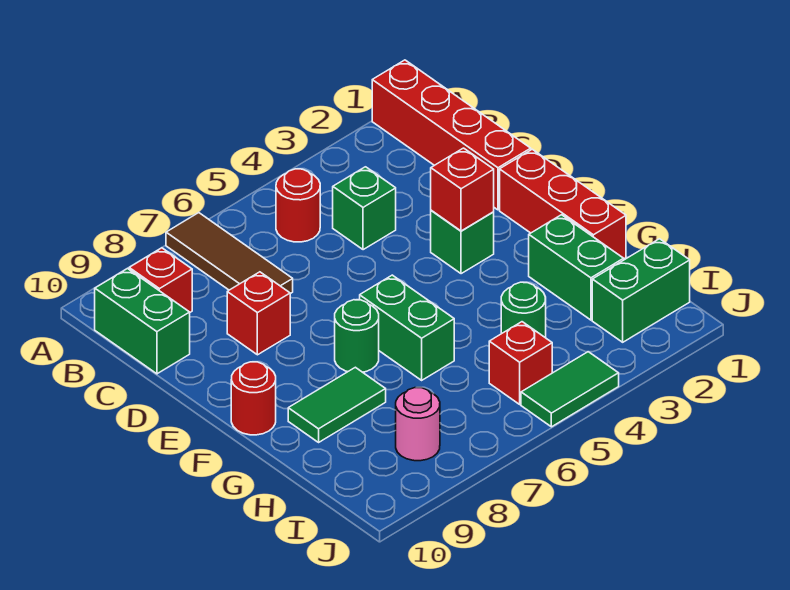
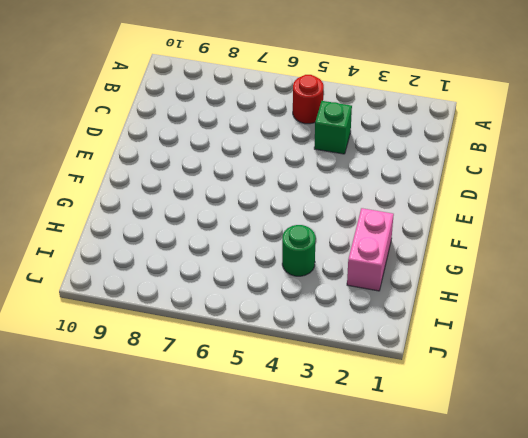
pink 1x2 brick [347,208,394,291] -> green 1x2 brick [529,215,624,320]
none -> red 1x4 brick [372,60,531,210]
none -> brown 1x3 tile [166,213,293,294]
none -> red 1x1 brick [129,248,192,312]

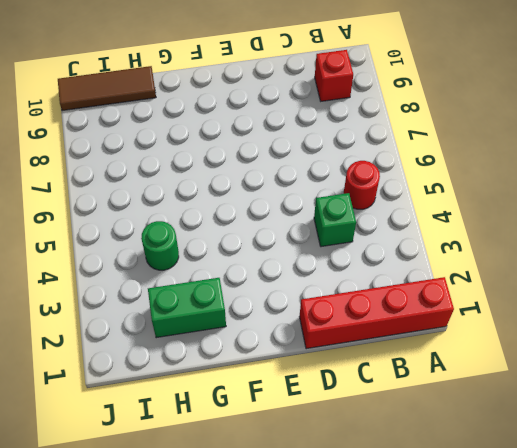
brown 1x3 tile [58,66,156,111] -> brown 1x3 tile moved to [166,213,293,294]
none -> green 1x2 brick [95,268,190,374]
none -> red 1x1 brick [227,272,290,355]
none -> red 1x3 brick [500,149,626,259]

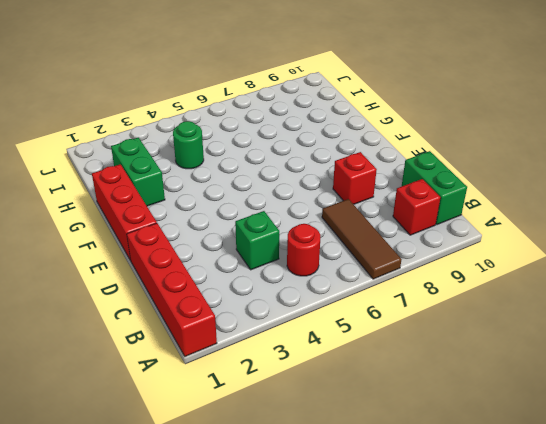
none -> green 1x1 brick [431,210,494,274]
none -> green 1x2 brick [360,275,454,380]
none -> green 1x1 round brick [335,300,379,372]

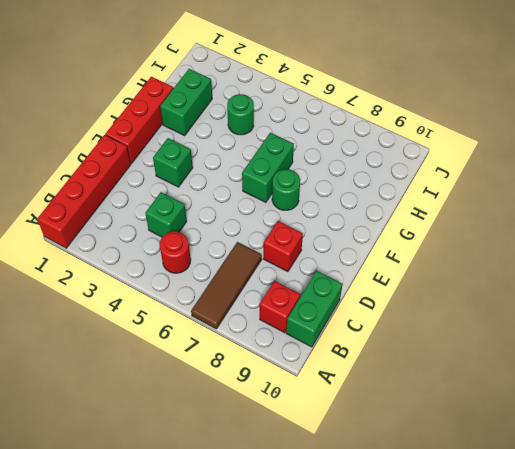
none -> red 1x1 round brick [231,362,276,435]
none -> green 1x2 tile [288,367,386,442]
none -> green 1x2 brick [592,239,690,342]

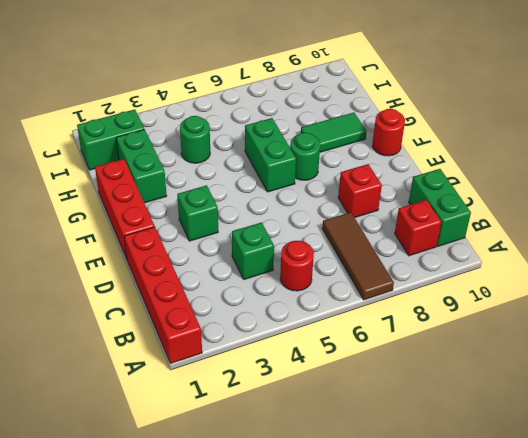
none -> red 1x1 brick [489,322,552,404]
none -> pink 1x1 round brick [396,388,440,461]
none -> green 1x2 tile [521,352,619,427]

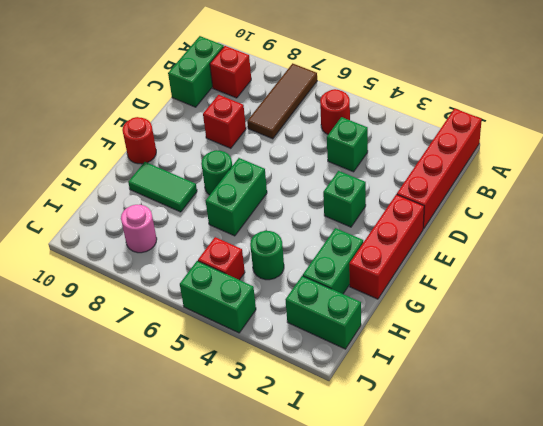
green 1x2 brick [180,261,256,333] -> green 1x2 tile [521,352,619,427]
none -> red 1x1 brick [431,148,494,231]

